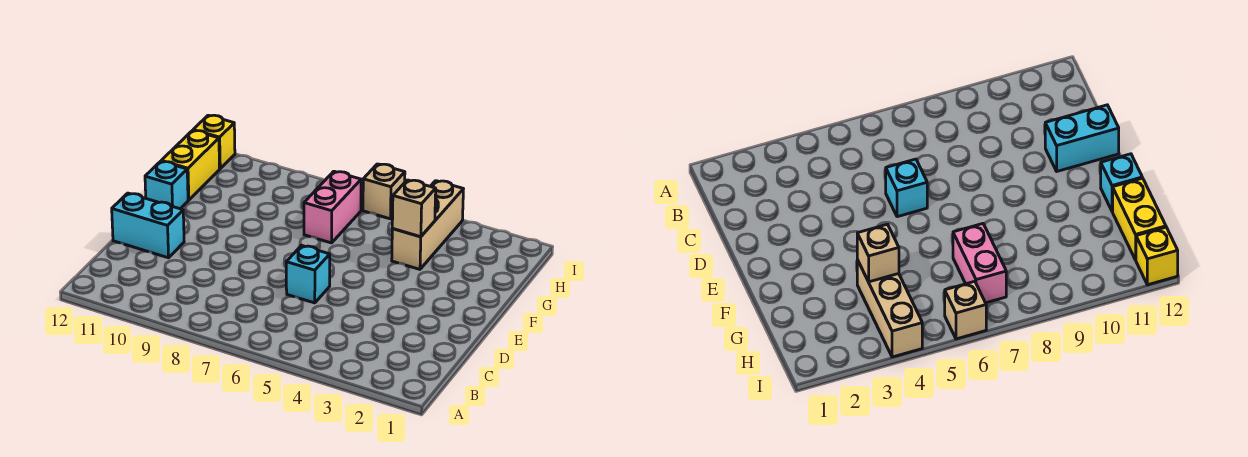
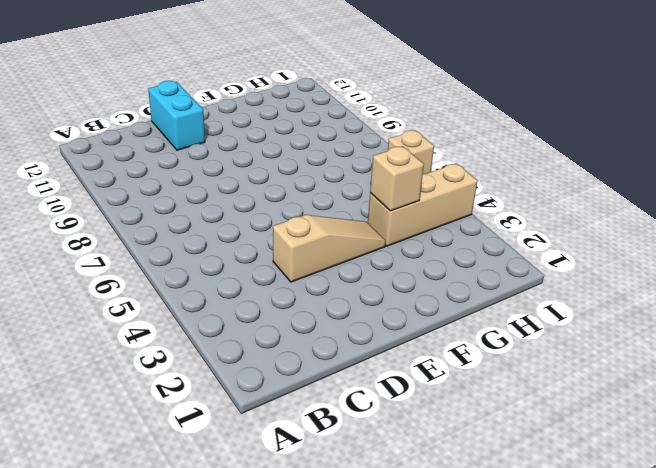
tan 1x3 slope [273,215,386,282] -> none
none -> cyan 1x1 brick [286,245,330,303]
none -> cyan 1x1 brick [145,161,188,209]

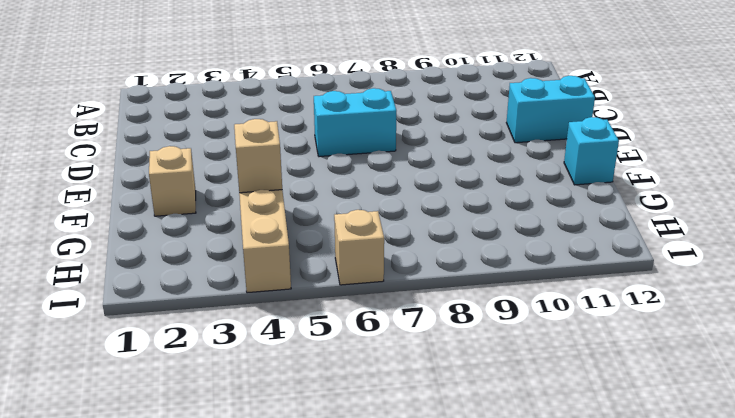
cyan 1x2 brick [314,88,396,157] -> cyan 1x1 brick [286,245,330,303]
tan 1x1 brick [149,146,196,216] -> none
none -> pink 1x2 brick [304,171,361,243]
none -> yellow 1x2 brick [162,130,220,200]

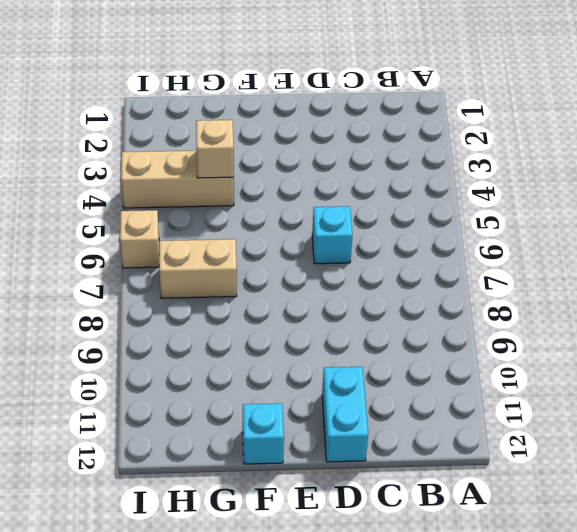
tan 1x2 brick [159,239,237,298] -> pink 1x2 brick [304,171,361,243]
none -> yellow 1x2 brick [162,130,220,200]
none -> yellow 1x1 brick [193,115,235,169]

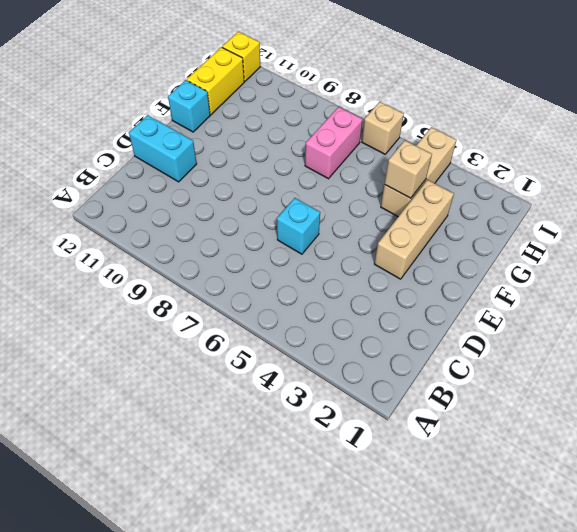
tan 1x3 brick [374,180,454,279] -> none

